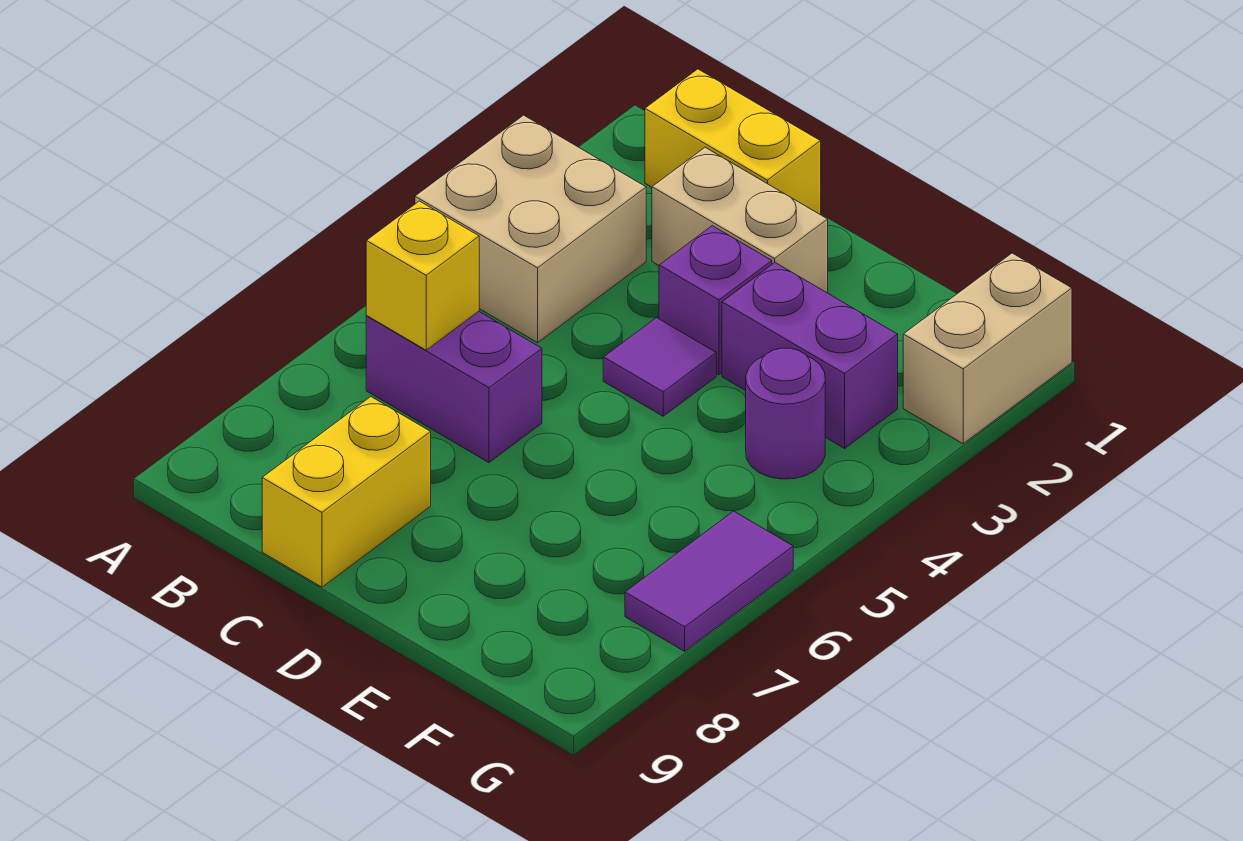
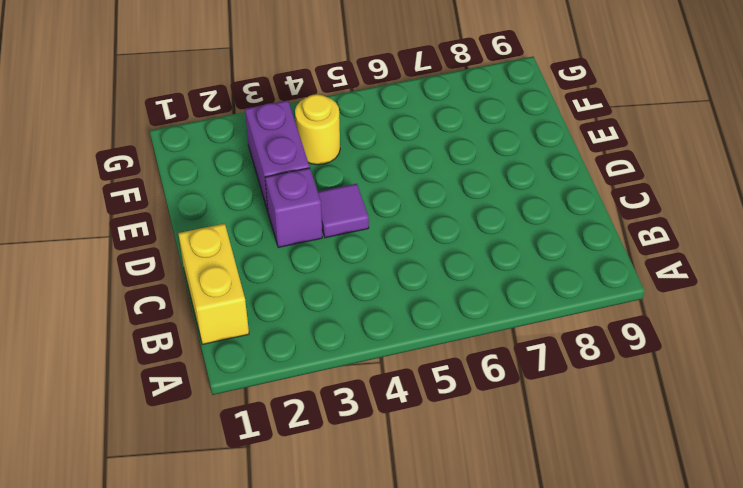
yellow 1x1 round brick [295,94,340,165] -> purple 1x1 round brick [746,348,825,479]
none -> tan 2x2 brick [415,115,646,343]
none -> purple 1x2 brick [366,311,542,462]
none -> tan 1x2 brick [652,147,828,293]

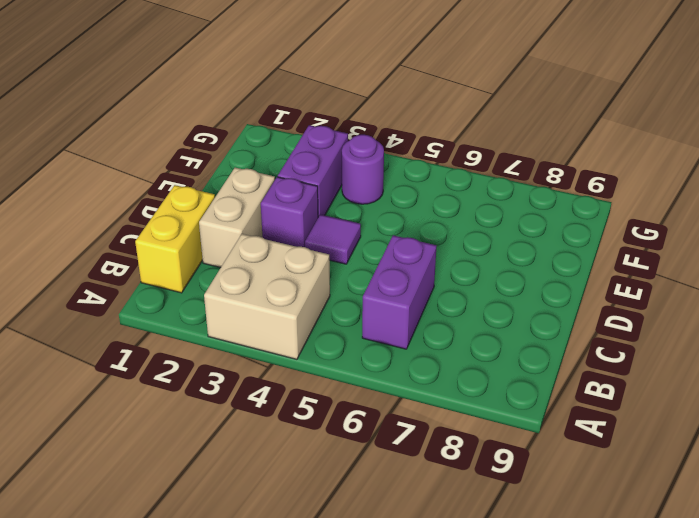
none -> yellow 1x2 brick [262,397,431,587]
none -> tan 1x2 brick [903,253,1072,444]
none -> purple 1x2 tile [625,511,793,651]

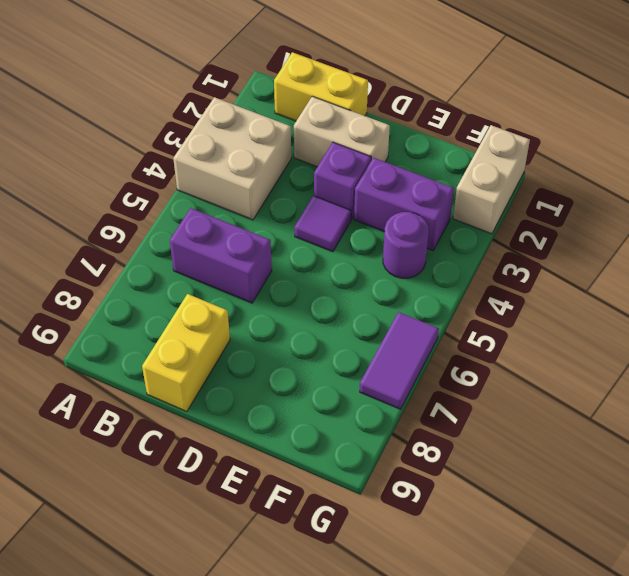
none -> yellow 1x1 brick [366,201,479,350]

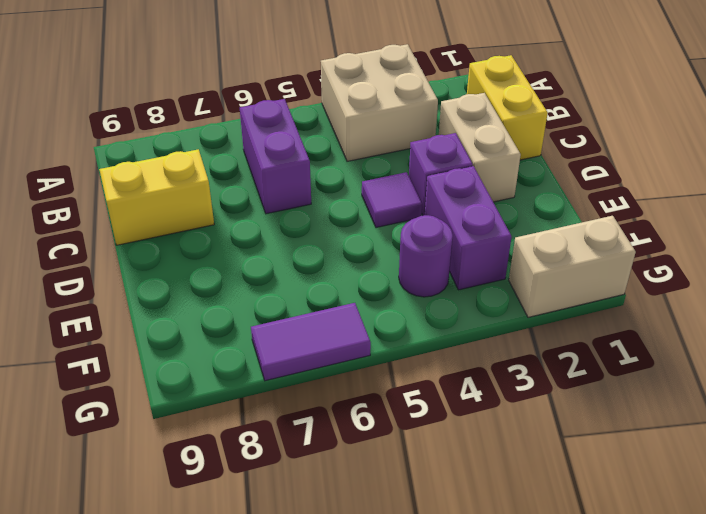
none -> yellow 1x1 brick [366,201,479,350]

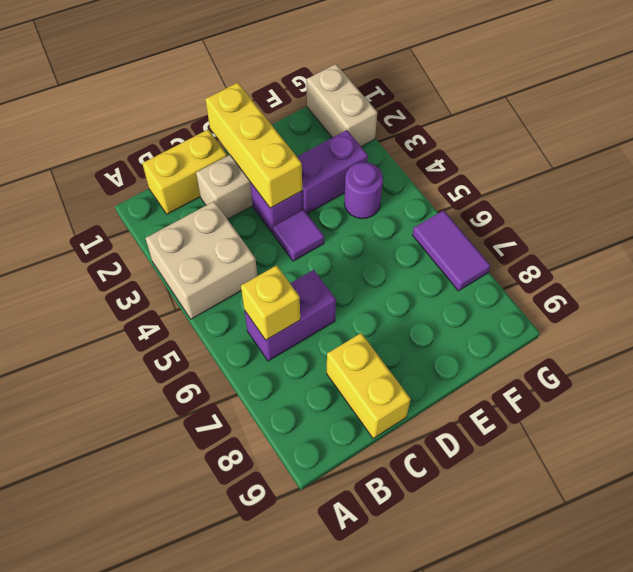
yellow 1x3 brick [205,83,302,208] -> none

